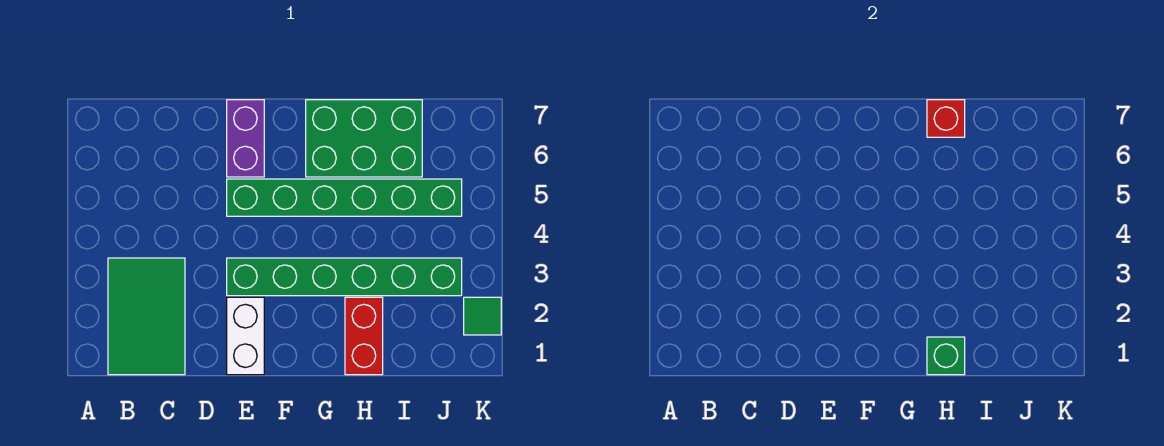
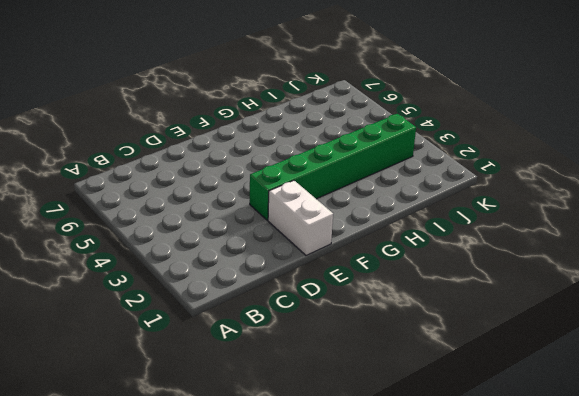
none -> green 2x3 tile [108,258,185,375]
none -> green 1x6 brick [227,179,462,216]

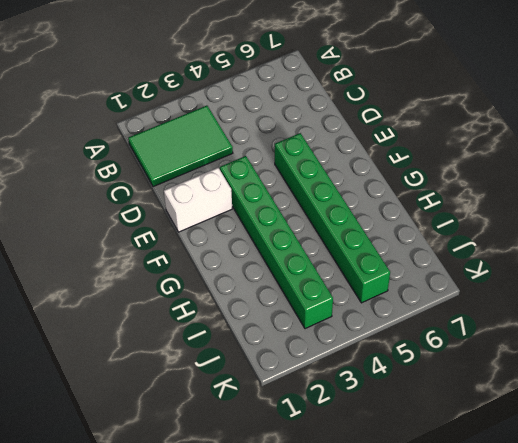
none -> purple 1x2 brick [227,100,264,177]
none -> green 2x3 brick [306,100,422,177]

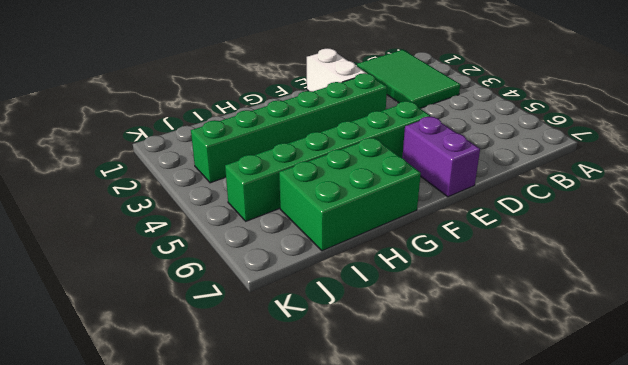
none -> red 1x2 brick [345,297,383,375]
none -> green 1x1 tile [464,297,501,335]

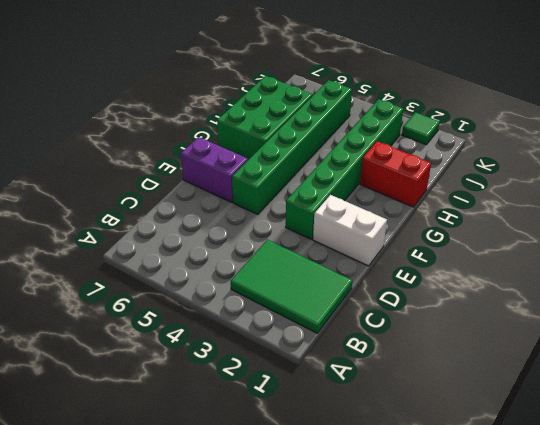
none -> green 1x1 brick [927,337,965,375]
none -> red 1x1 brick [927,100,965,137]

